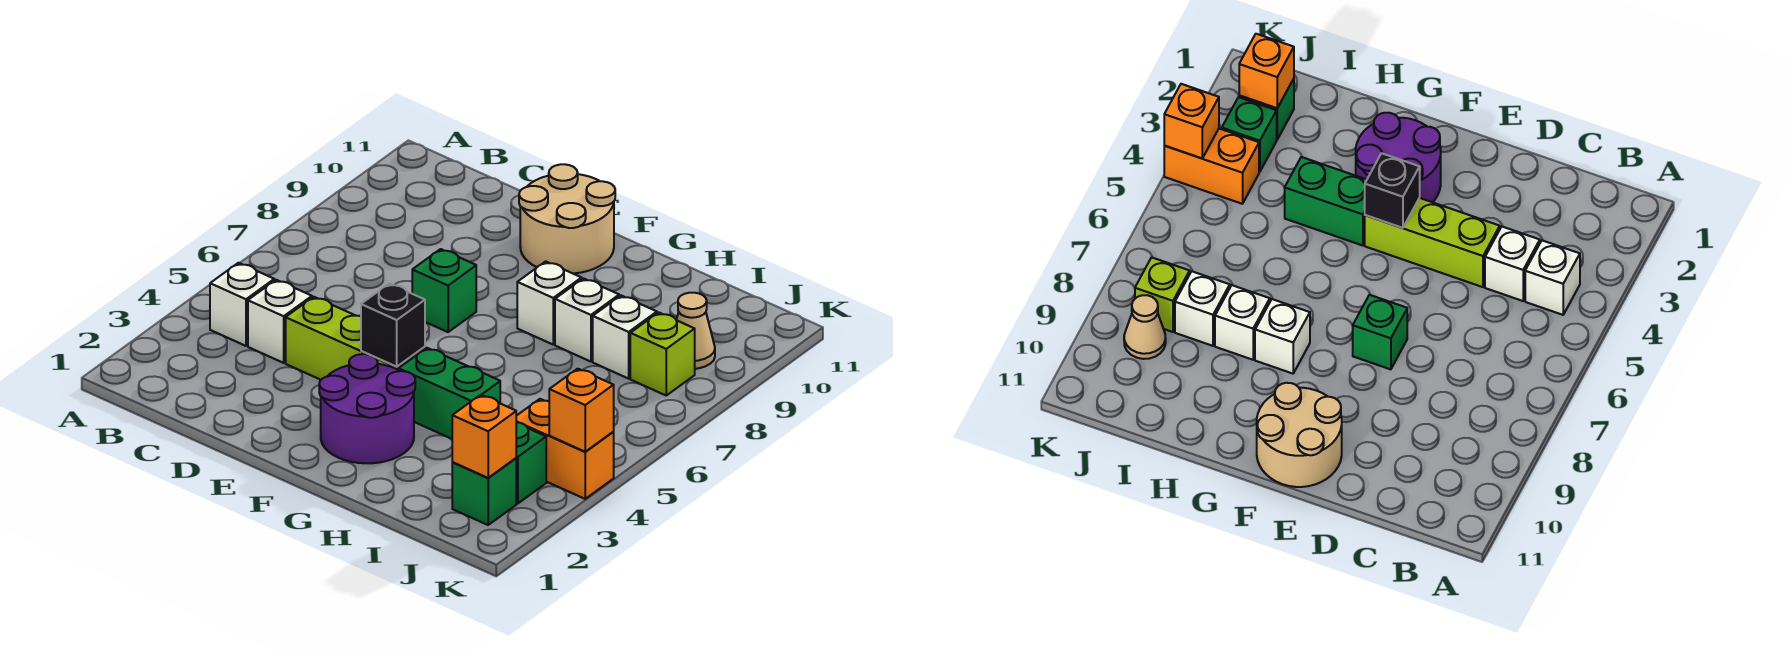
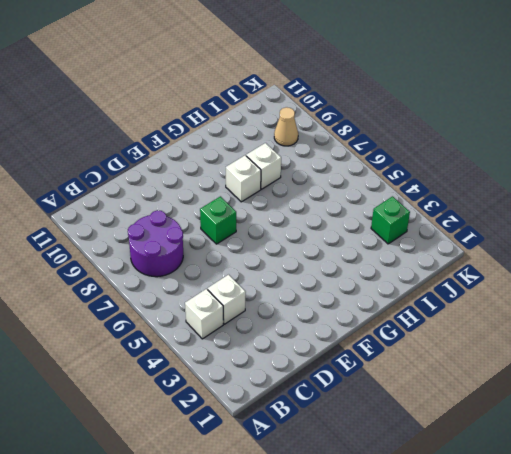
purple 2x2 round brick [128,210,183,277] -> purple 2x2 round brick moved to [319,354,415,463]
none -> lime 1x3 brick [286,297,425,380]
none -> tan 2x2 round brick [519,164,615,273]
none -> green 1x2 brick [399,348,500,439]

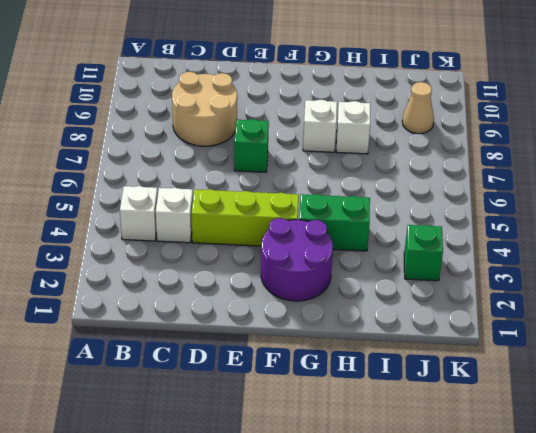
tan 2x2 round brick [172,72,237,146] -> tan 2x2 round brick moved to [519,164,615,273]
none -> white 1x1 brick [593,296,657,379]
none -> green 1x1 brick [452,458,516,525]
none -> orange 1x2 brick [516,399,614,499]

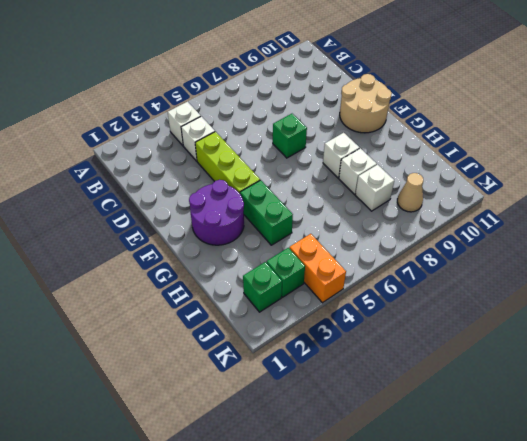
none -> lime 1x1 brick [630,312,695,395]
none -> black 1x1 brick [361,284,425,367]
none -> orange 1x1 brick [452,395,516,478]

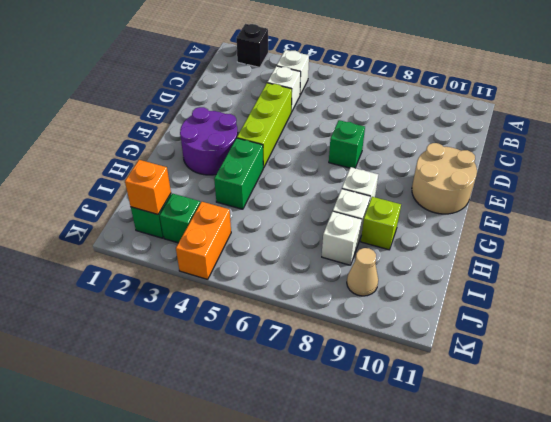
black 1x1 brick [236,24,268,67] -> black 1x1 brick moved to [361,284,425,367]
lime 1x1 brick [361,197,401,250] -> lime 1x1 brick moved to [630,312,695,395]
none -> orange 1x1 brick [549,369,614,452]

